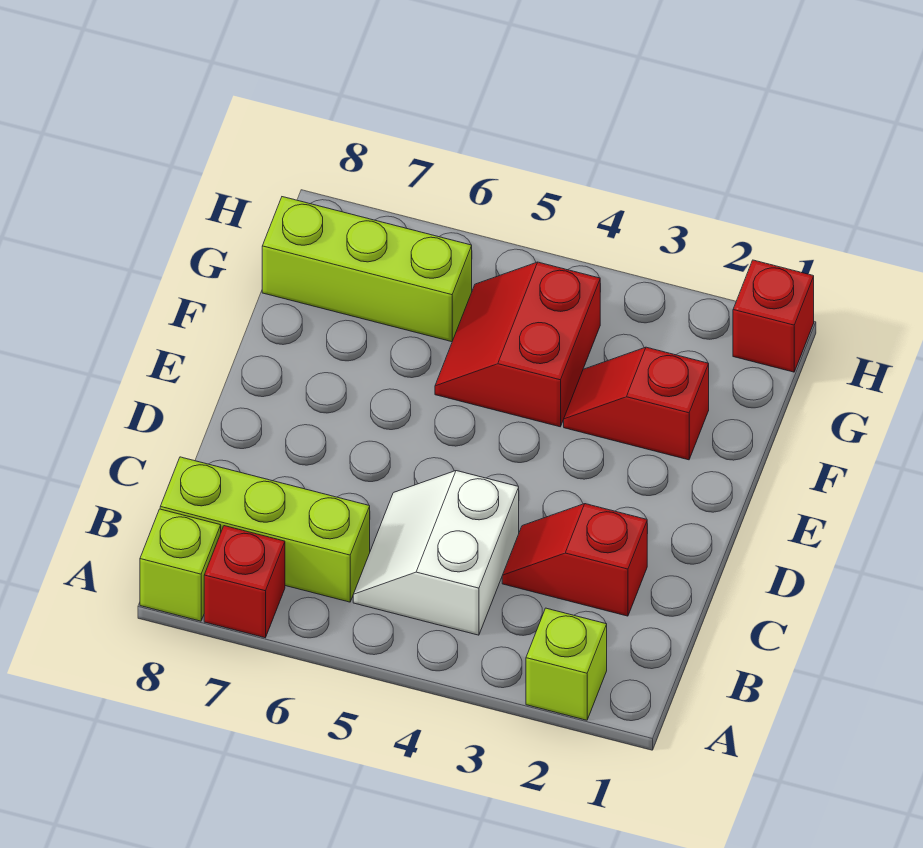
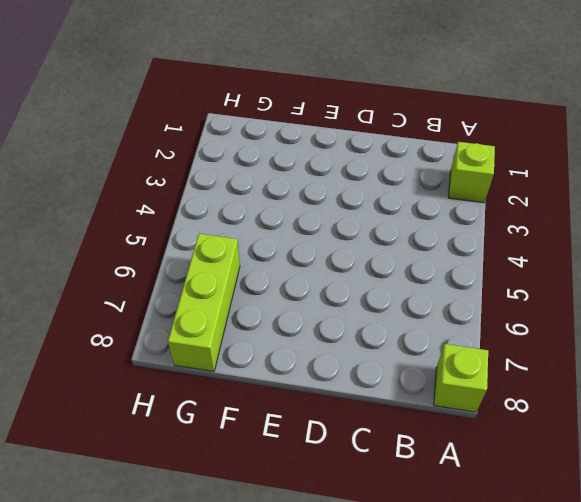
none -> red 1x1 brick [204,526,285,638]
none -> white 2x2 slope [353,471,519,635]

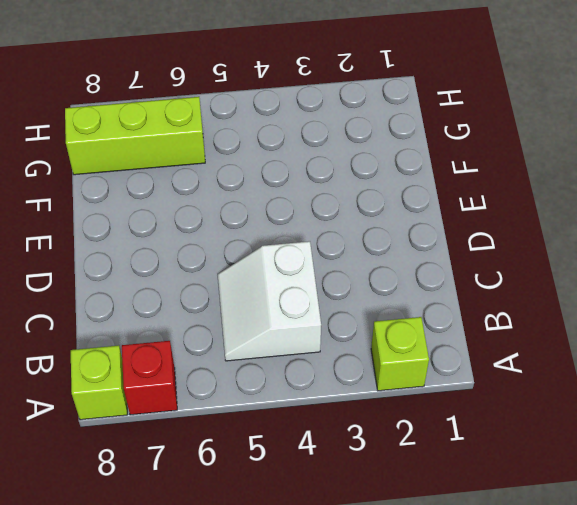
none -> lime 1x3 brick [160,457,370,602]
none -> red 1x2 slope [502,504,647,616]

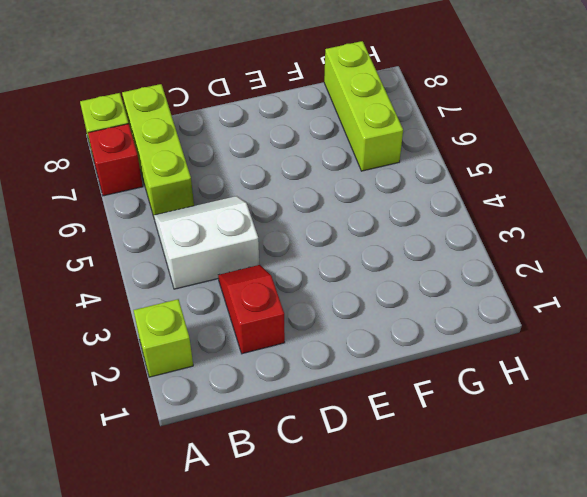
none -> red 1x2 slope [564,347,709,460]
none -> red 2x2 slope [435,262,600,427]

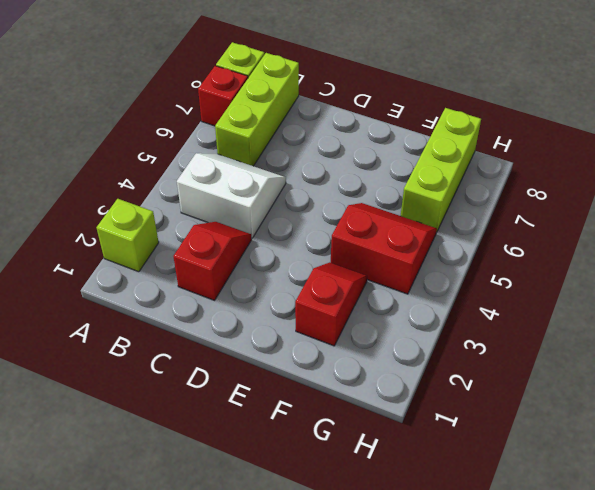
none -> red 1x1 brick [733,260,814,372]

